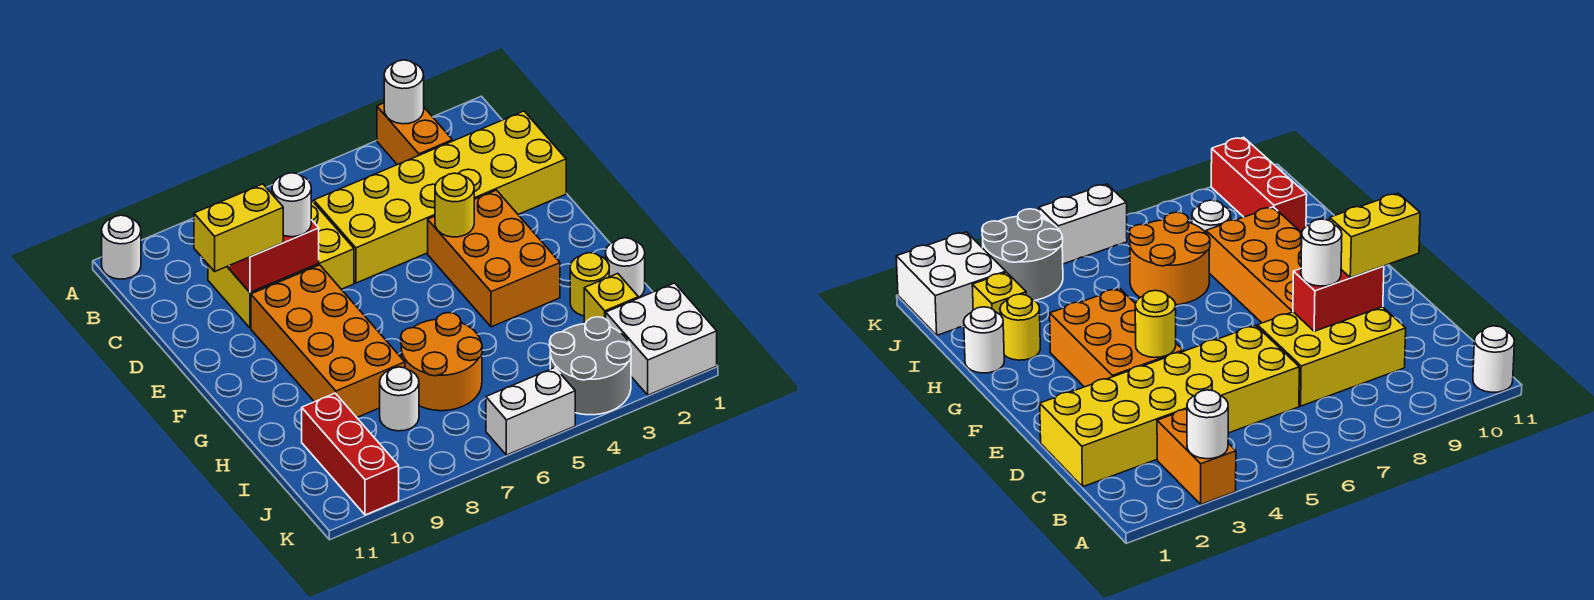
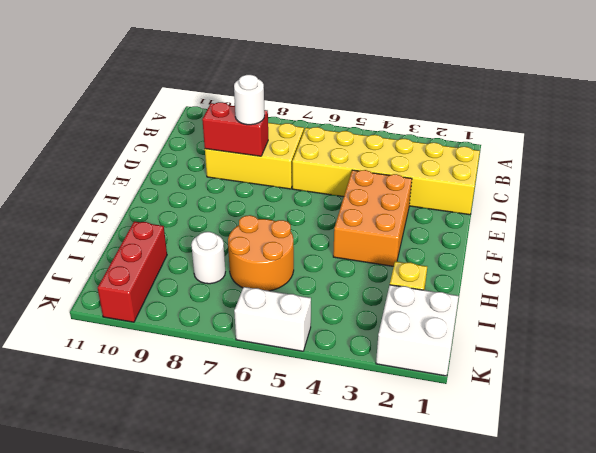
none -> orange 1x2 brick [377,103,452,165]
none -> white 1x1 round brick [102,215,141,279]
none -> orange 2x4 brick [251,265,405,417]

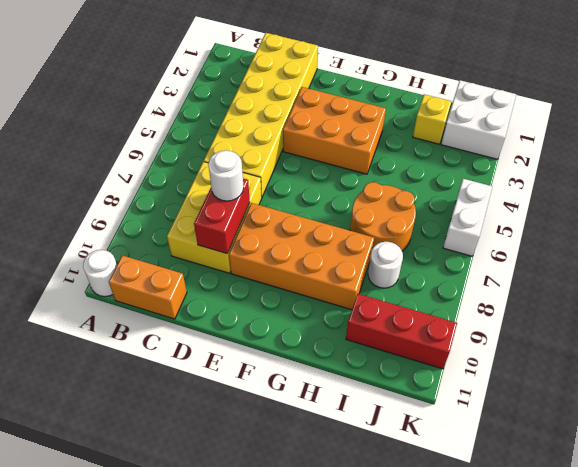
orange 1x2 brick [109,255,187,319] -> orange 1x2 brick moved to [377,103,452,165]
none -> white 1x1 round brick [606,238,645,298]
none -> yellow 1x1 round brick [570,253,609,316]
none -> grey 2x2 round brick [550,317,631,415]

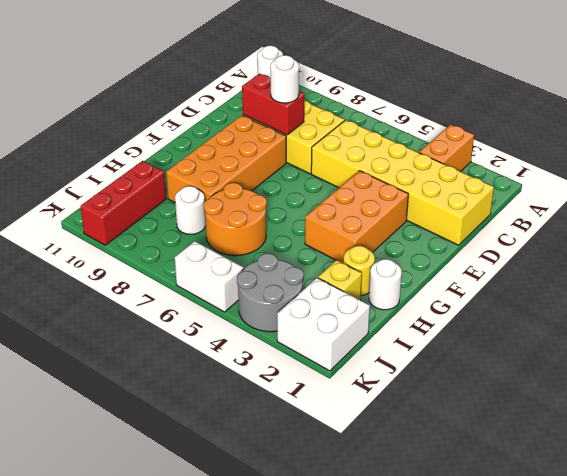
none -> white 1x1 round brick [384,60,424,124]
none -> yellow 1x1 round brick [435,173,474,237]
none -> yellow 1x2 brick [194,184,283,271]

